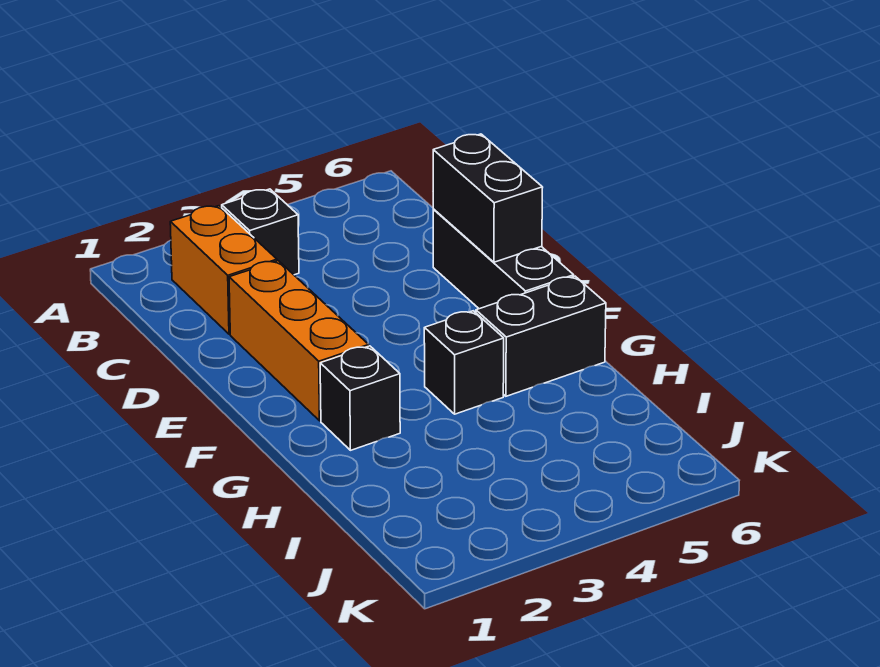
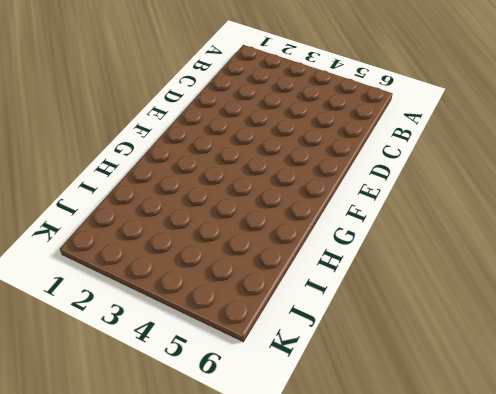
none -> orange 1x2 brick [170,206,277,334]
none -> black 1x1 brick [222,189,299,275]

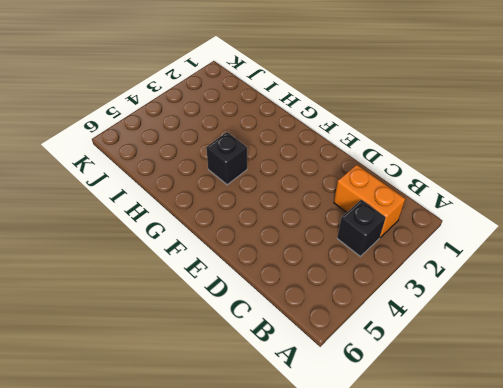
none -> orange 1x3 brick [229,261,369,421]
none -> black 1x3 brick [433,210,574,309]

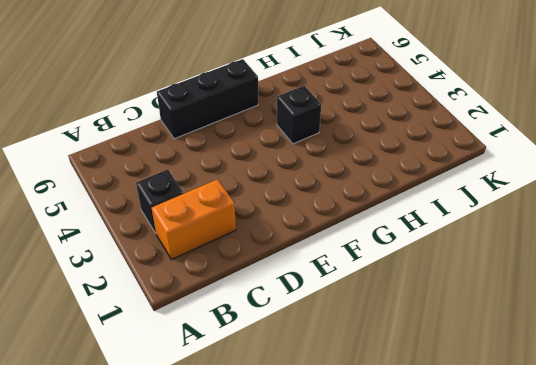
none -> orange 1x3 brick [229,261,369,421]
none -> black 1x1 brick [320,346,400,450]

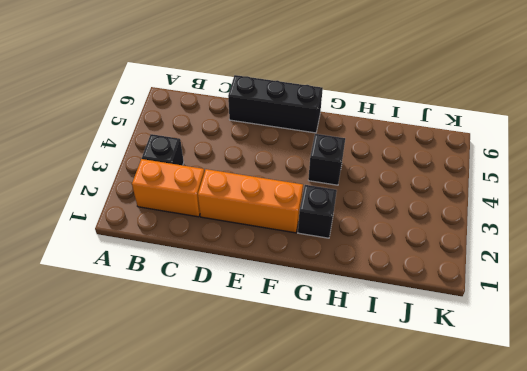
none -> black 1x2 brick [476,276,606,396]
none -> black 1x2 brick [433,134,543,262]

